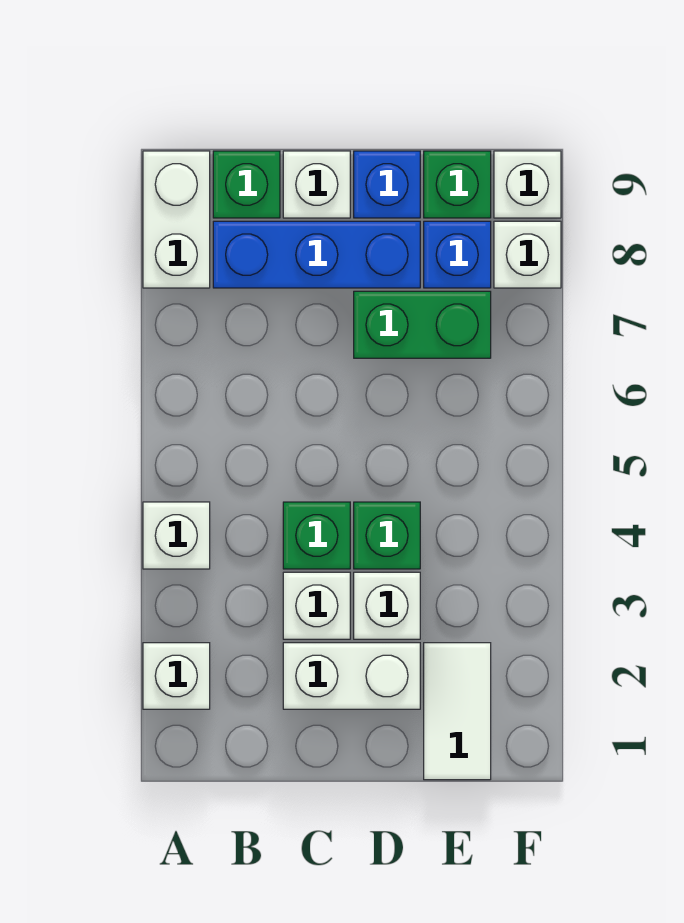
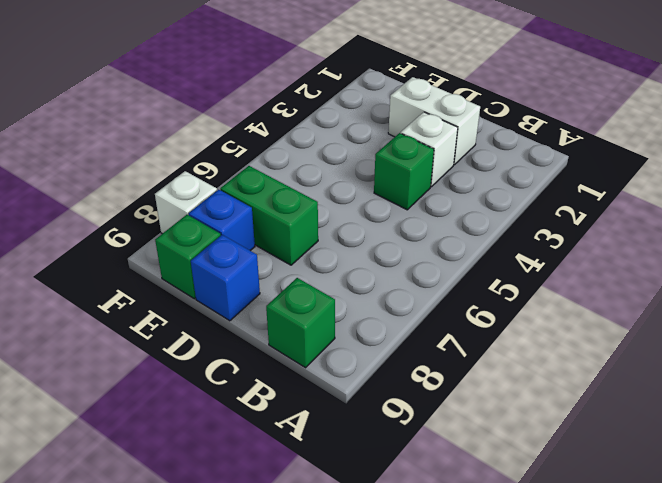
none -> white 1x1 brick [143,643,210,709]
none -> white 1x1 brick [143,502,210,569]
none -> white 1x2 brick [143,151,210,288]

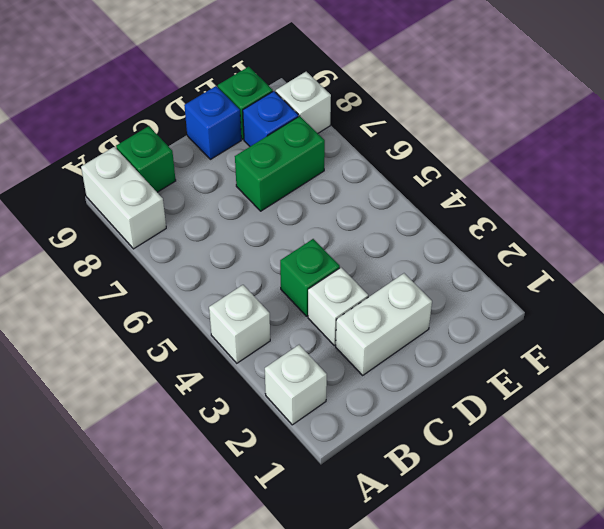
none -> blue 1x3 brick [213,221,420,288]
none -> white 1x1 brick [283,151,350,218]
none -> white 1x1 brick [354,572,420,639]

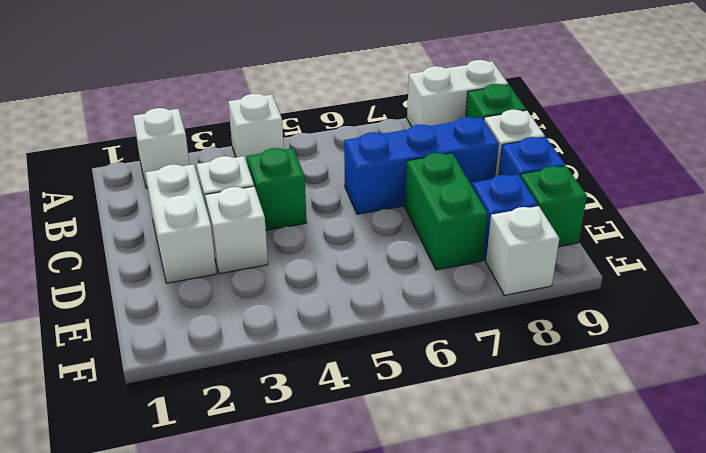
blue 1x3 brick [344,117,499,214] -> blue 1x3 brick turned to [213,221,420,288]
none -> green 1x1 brick [354,502,420,569]
none -> white 1x2 tile [424,643,491,780]
none -> white 1x1 brick [494,151,561,218]

